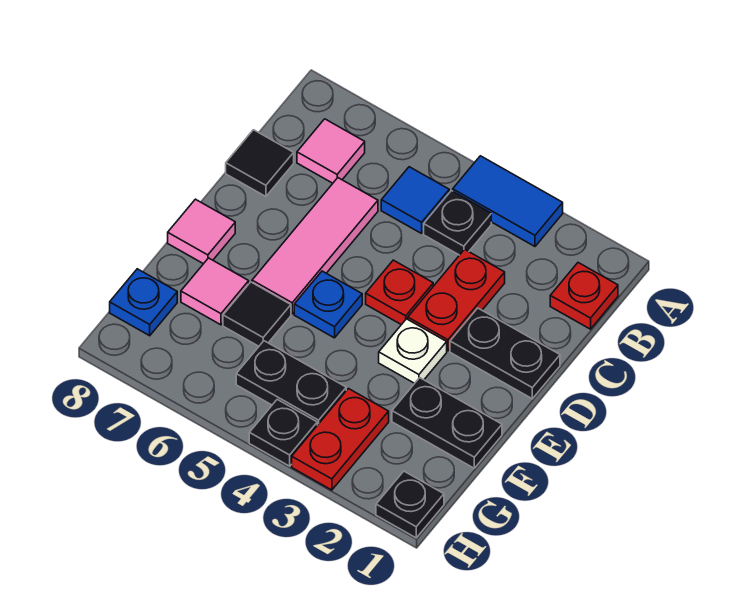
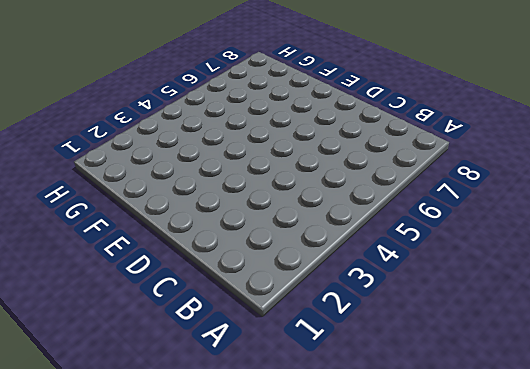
none -> blue 1x2 tile [453,156,563,246]
none -> red 1x1 plate [550,263,618,329]
none -> black 1x1 plate [424,191,491,255]

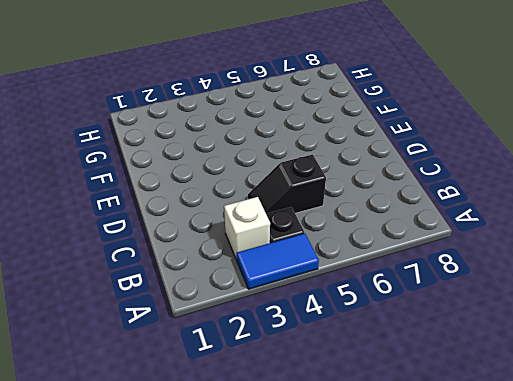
white 1x1 brick [224,197,270,260] -> none
black 1x2 slope [248,154,326,214] -> none
none -> red 1x1 plate [550,263,618,329]
none -> blue 1x1 tile [381,167,449,233]
none -> pink 1x1 tile [297,119,365,183]

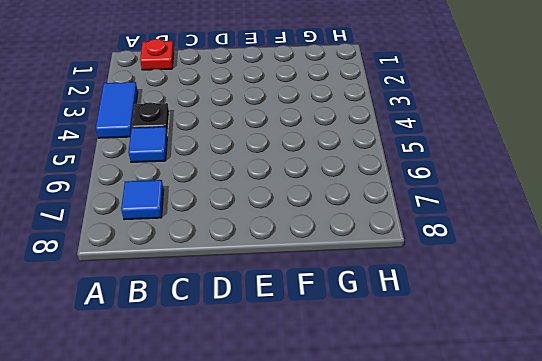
blue 1x1 tile [121,180,164,220] -> pink 1x1 tile [297,119,365,183]
none -> red 1x2 plate [408,249,505,351]
none -> pink 1x3 tile [252,178,378,314]
none -> black 1x1 tile [226,130,294,197]

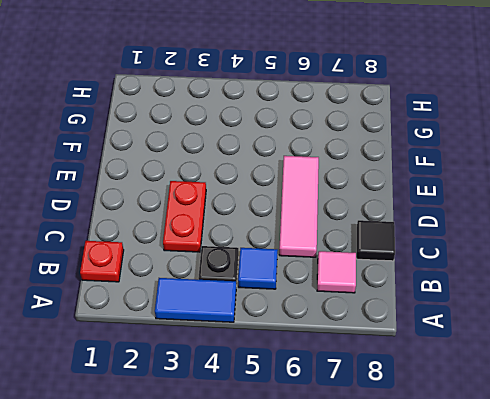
none -> black 1x2 plate [450,308,560,399]
none -> red 1x1 plate [366,260,433,325]
none -> white 1x1 plate [379,319,447,383]

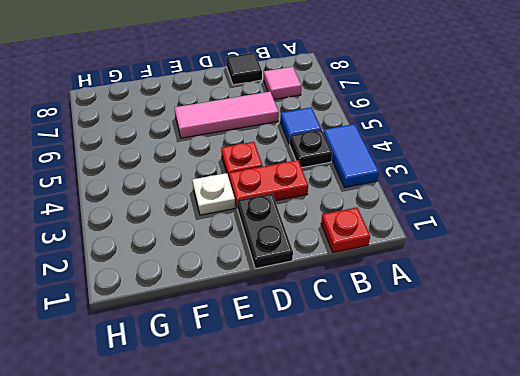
none -> blue 1x1 plate [294,271,362,338]
none -> pink 1x1 tile [168,199,235,264]
none -> black 1x2 plate [392,378,502,468]

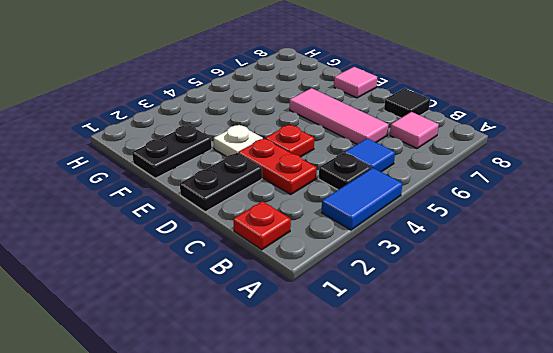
none -> blue 1x1 plate [294,271,362,338]
none -> black 1x1 tile [223,282,291,346]
none -> pink 1x1 tile [181,258,249,325]

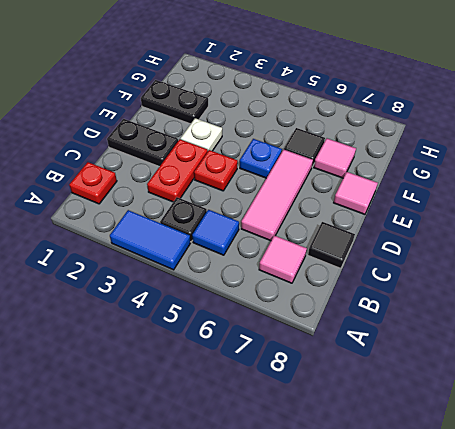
none -> red 1x2 plate [292,389,389,490]
none -> black 1x2 plate [236,341,346,425]
none -> blue 1x1 plate [110,269,177,336]

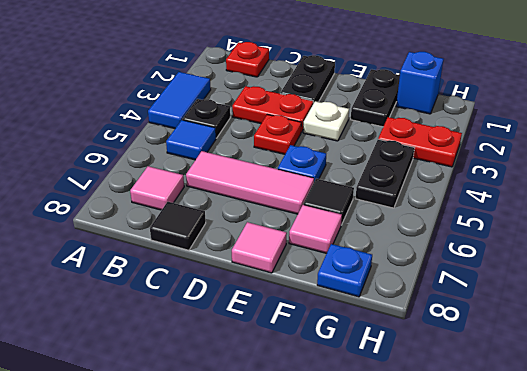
blue 1x1 brick [396,52,444,114] -> none
none -> black 1x1 plate [376,471,444,538]
none -> black 1x1 plate [249,399,317,466]

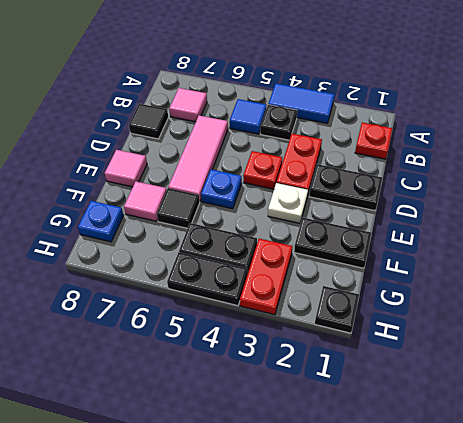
black 1x2 plate [167,252,248,306] -> black 1x1 plate [249,399,317,466]

